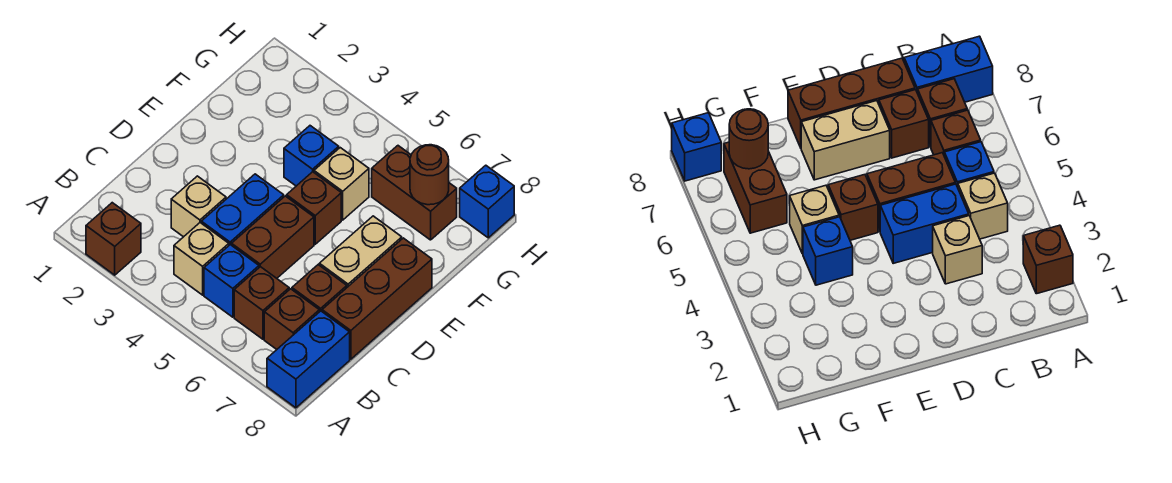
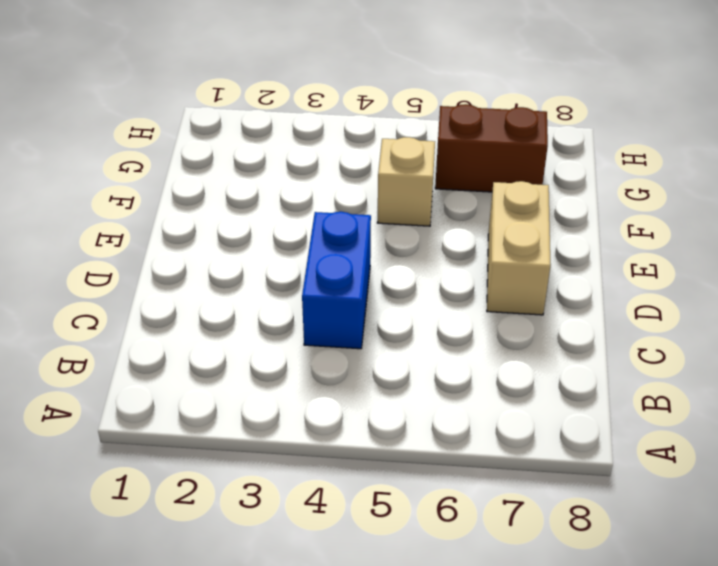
none -> brown 1x1 brick [86,203,141,275]
none -> blue 1x2 brick [267,311,350,408]
none -> tan 1x1 brick [174,223,229,295]

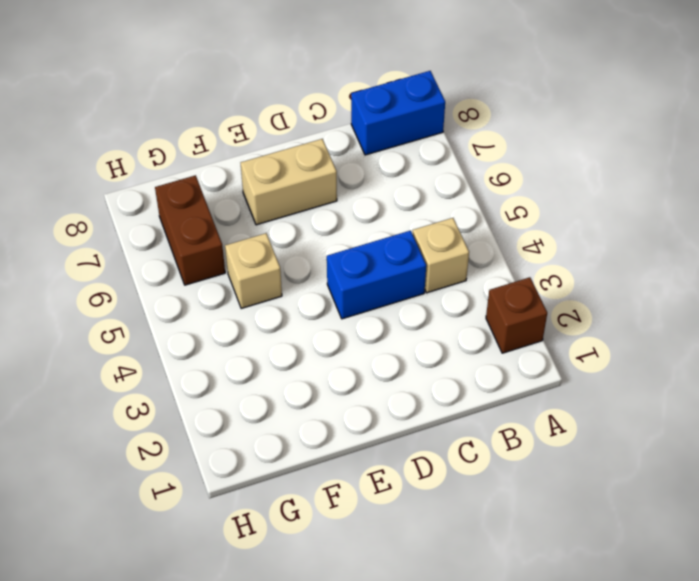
none -> blue 1x1 brick [204,245,259,317]
none -> brown 1x1 brick [234,267,289,339]
none -> brown 1x1 brick [264,289,319,349]

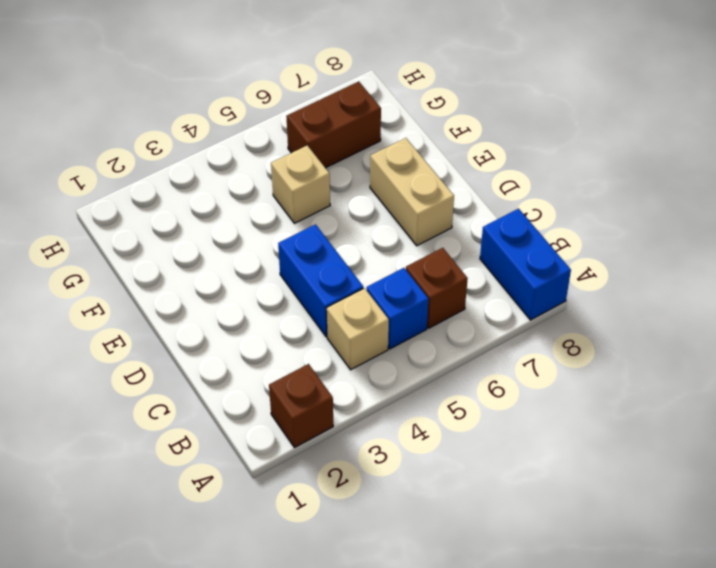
none -> brown 1x1 brick [264,289,319,349]
none -> tan 1x1 brick [171,176,226,237]
none -> brown 1x2 brick [232,196,314,278]

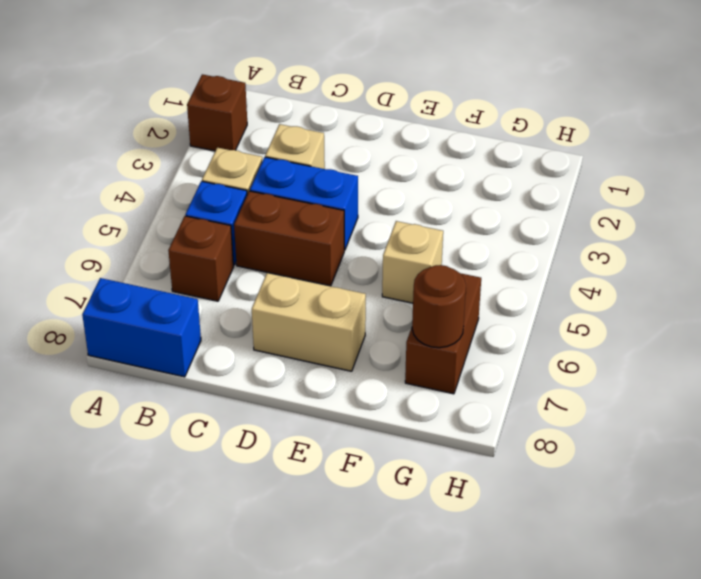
none -> brown 1x1 brick [264,289,319,349]
none -> brown 1x1 brick [292,265,347,312]
none -> brown 1x3 brick [322,238,432,359]

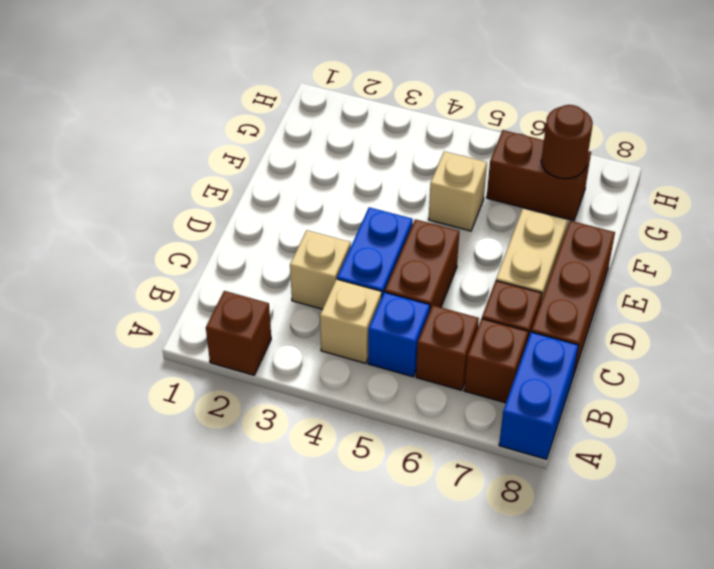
none -> brown 1x1 brick [287,172,341,244]
none -> blue 1x1 brick [284,126,339,186]
none -> blue 1x1 brick [460,165,514,238]

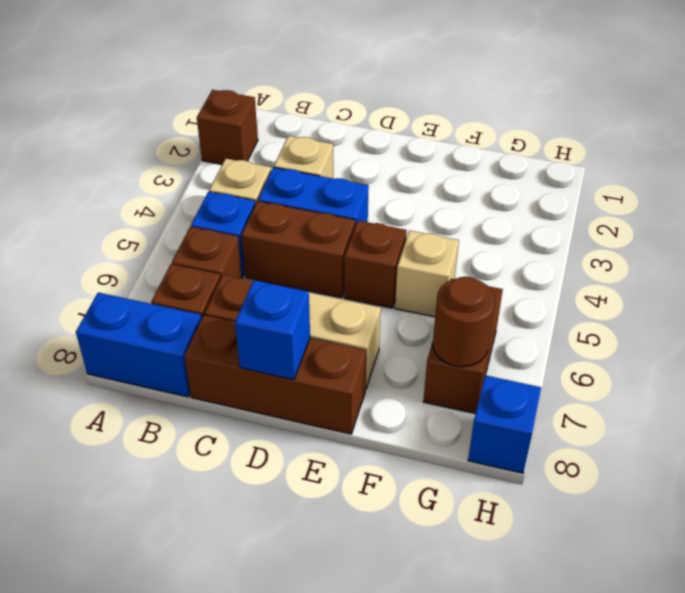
blue 1x1 brick [235,280,310,380] -> blue 1x1 brick moved to [284,126,339,186]

